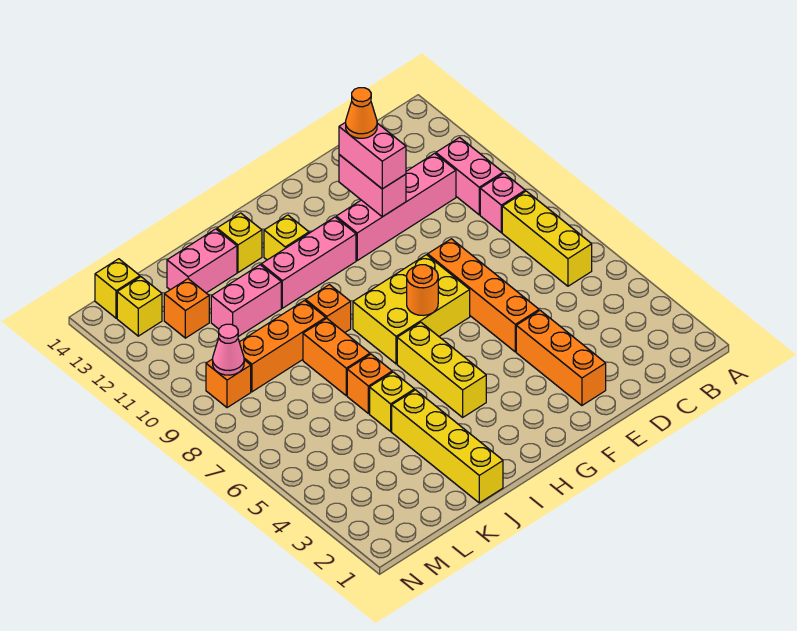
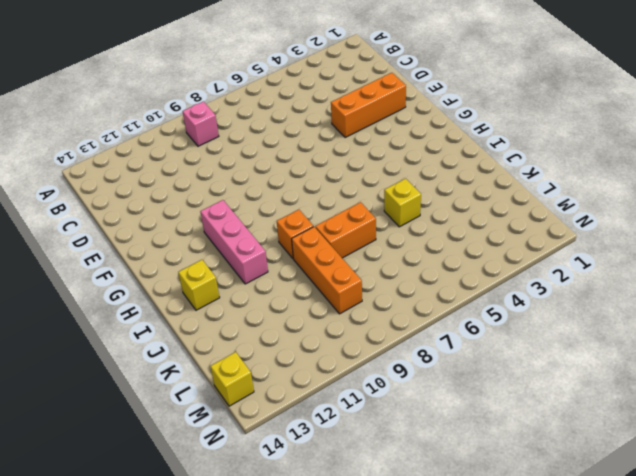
none -> yellow 1x3 brick [502,191,592,286]
none -> pink 1x2 brick [436,137,503,215]
none -> pink 1x4 brick [336,153,456,260]

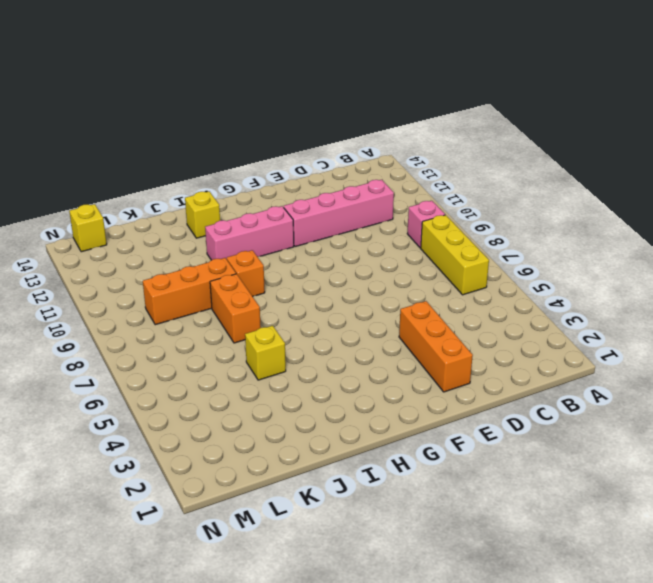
none -> pink 1x2 brick [436,137,503,215]
none -> orange 1x4 brick [428,239,539,352]
none -> yellow 2x3 brick [353,255,470,364]

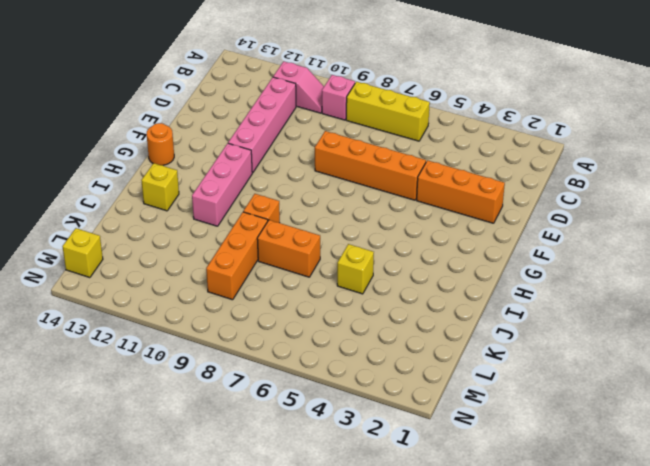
pink 1x2 slope [273,61,324,113] -> pink 1x2 brick [436,137,503,215]
orange 1x1 round brick [147,123,174,165] -> orange 1x1 round brick moved to [407,265,438,315]
none -> yellow 2x3 brick [353,255,470,364]
none -> yellow 1x3 brick [397,322,486,417]
none -> yellow 1x1 brick [264,215,309,260]

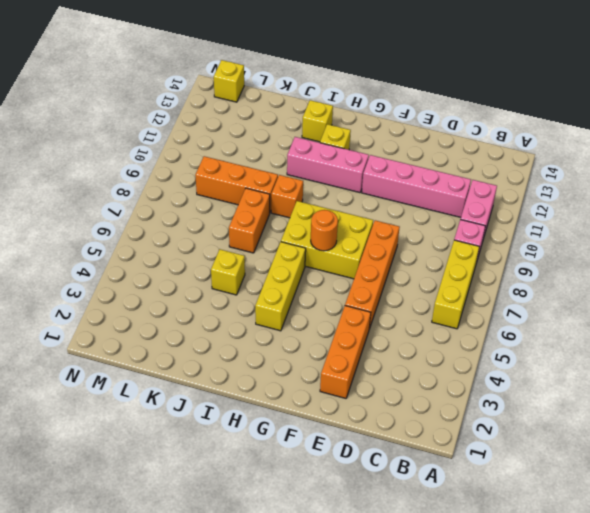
none -> yellow 1x4 brick [392,390,503,503]
none -> orange 1x1 brick [347,354,392,414]
none -> pink 1x2 brick [211,265,281,337]

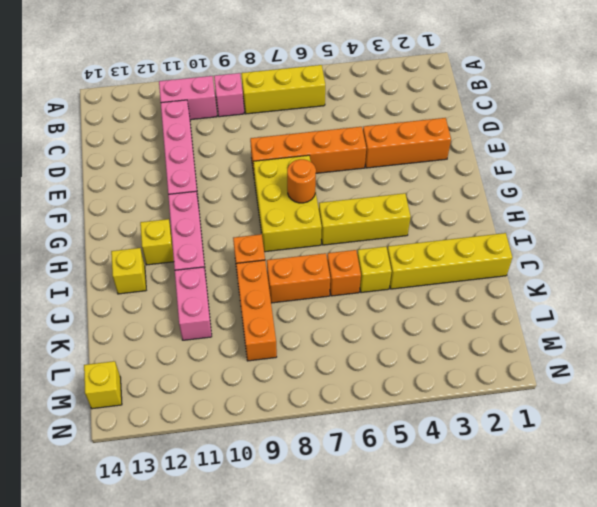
none -> pink 1x2 brick [167,229,237,293]
none -> orange 1x1 brick [164,279,209,338]
none -> orange 1x1 brick [206,359,251,408]

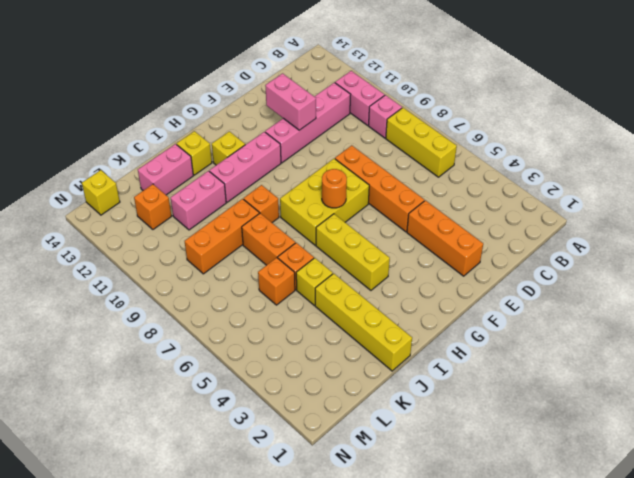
orange 1x1 brick [258,258,295,305] -> orange 1x1 brick moved to [206,359,251,408]
none -> yellow 1x1 brick [117,277,162,336]
none -> pink 1x1 cone [213,324,244,375]
none -> pink 1x2 brick [339,122,406,189]

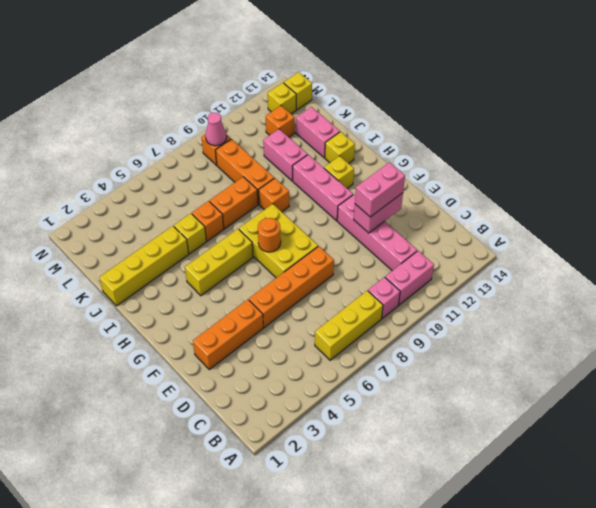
none -> orange 1x1 cone [346,88,377,138]

